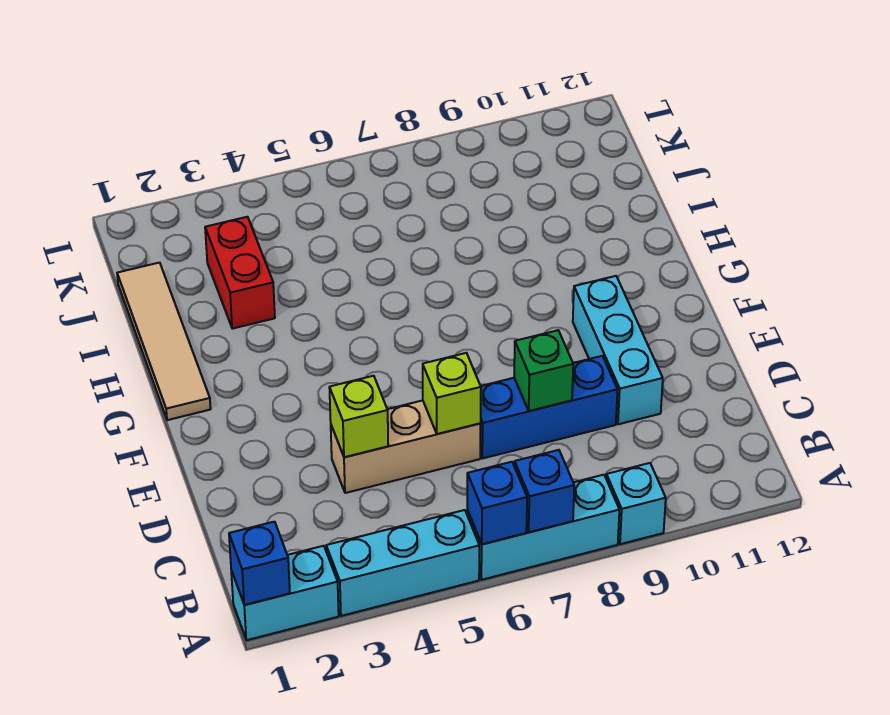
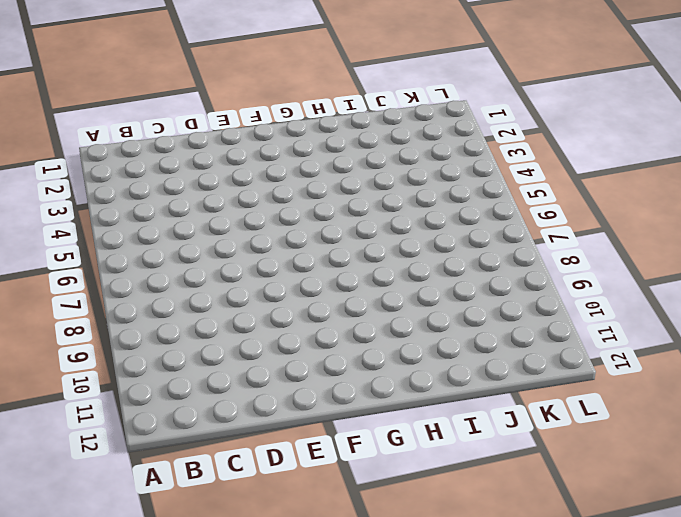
none -> cyan 1x2 brick [231,546,339,640]
none -> cyan 1x3 brick [326,510,479,616]
none -> cyan 1x3 brick [467,475,619,580]

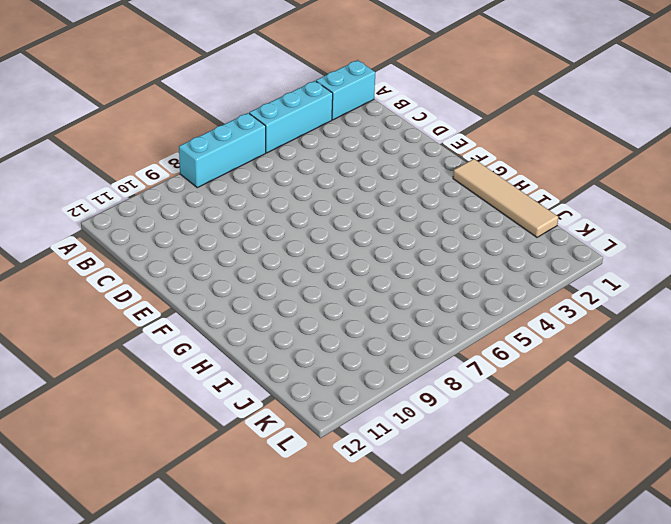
none -> cyan 1x1 brick [606,463,666,544]
none -> tan 1x3 brick [331,400,481,493]
none -> blue 1x3 brick [480,356,617,458]

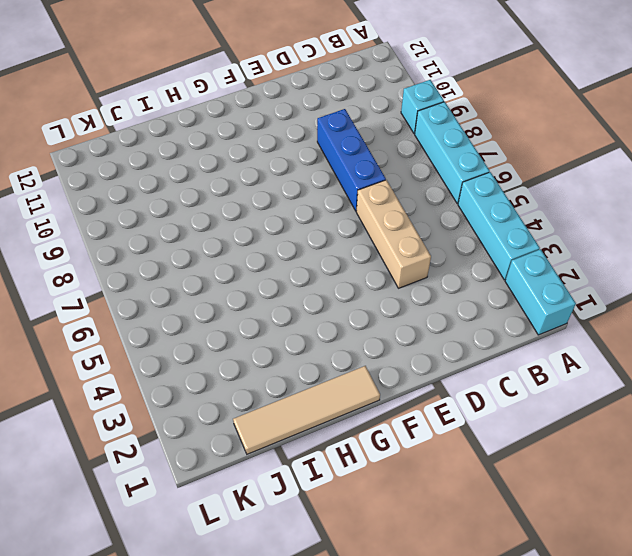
none -> cyan 1x3 brick [573,276,663,424]
none -> red 1x2 brick [205,217,275,329]
none -> blue 1x1 brick [229,522,290,605]

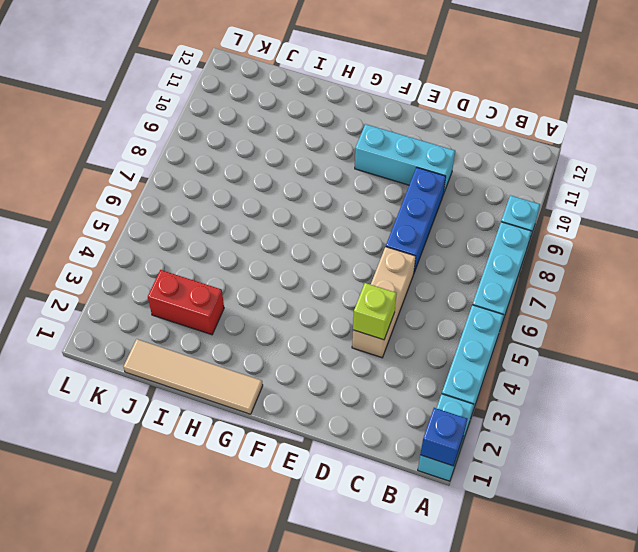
none -> blue 1x1 brick [467,462,527,544]
none -> blue 1x1 brick [514,450,574,532]
none -> lime 1x1 brick [423,353,481,434]

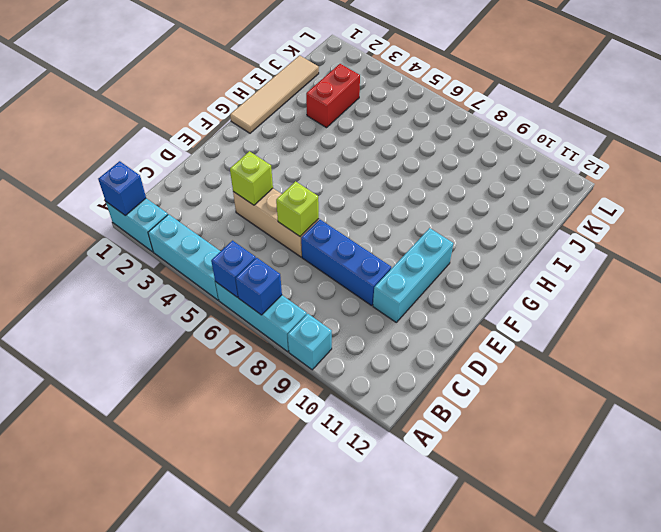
none -> green 1x1 brick [514,330,573,411]

